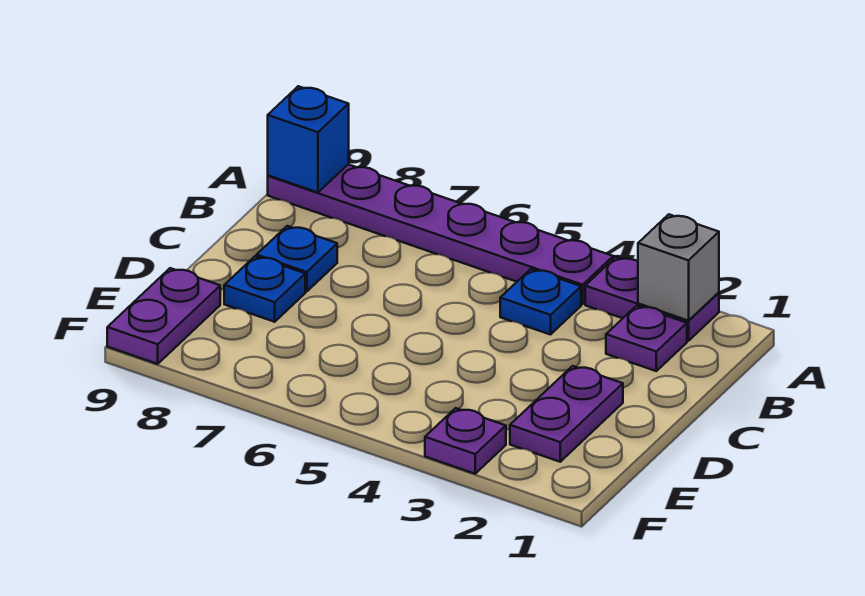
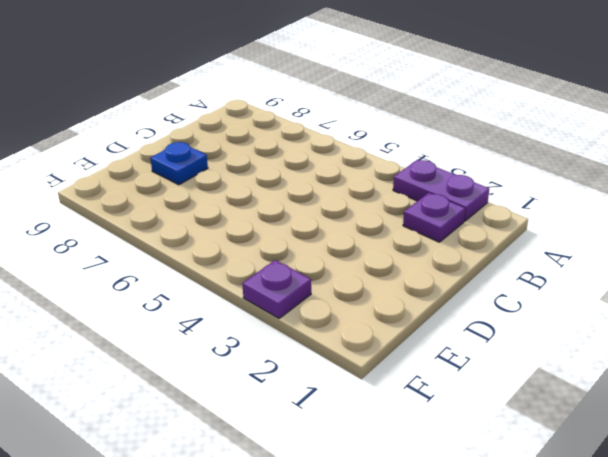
none -> purple 1x6 plate [268,165,613,304]
none -> blue 1x1 plate [500,269,581,335]

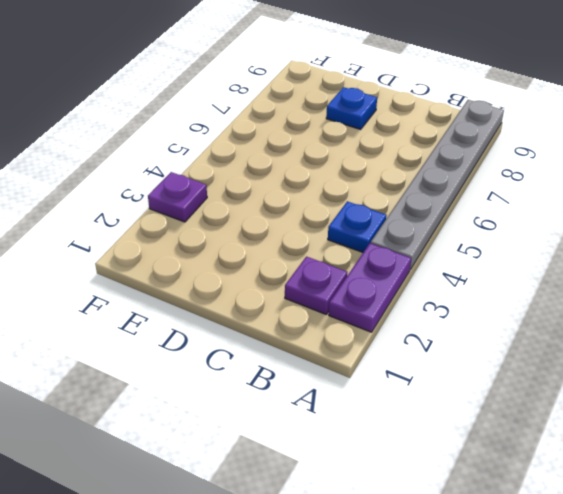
grey 1x6 plate [371,100,504,270] -> purple 1x6 plate [268,165,613,304]
none -> blue 1x1 plate [256,226,337,292]
none -> purple 1x2 plate [510,366,623,462]

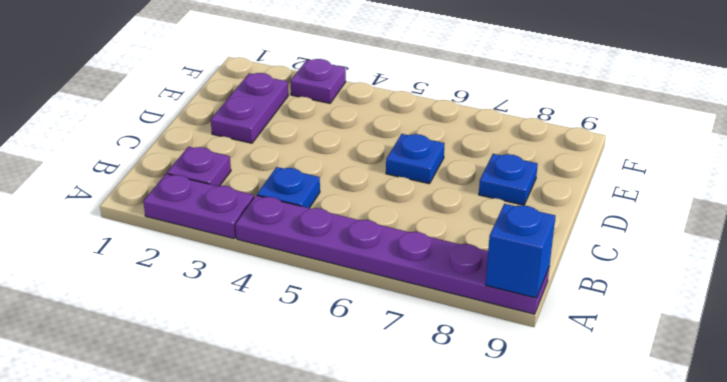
blue 1x1 plate [386,134,445,184] -> blue 1x1 plate moved to [256,226,337,292]
none -> purple 1x2 plate [107,268,220,364]
none -> grey 1x1 brick [638,214,719,321]

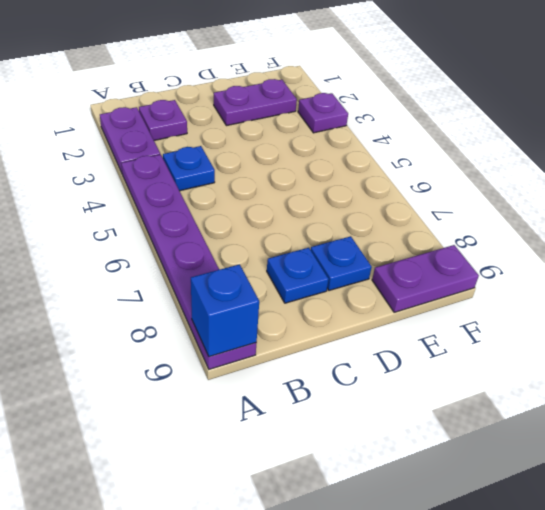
none -> grey 1x1 brick [638,214,719,321]

